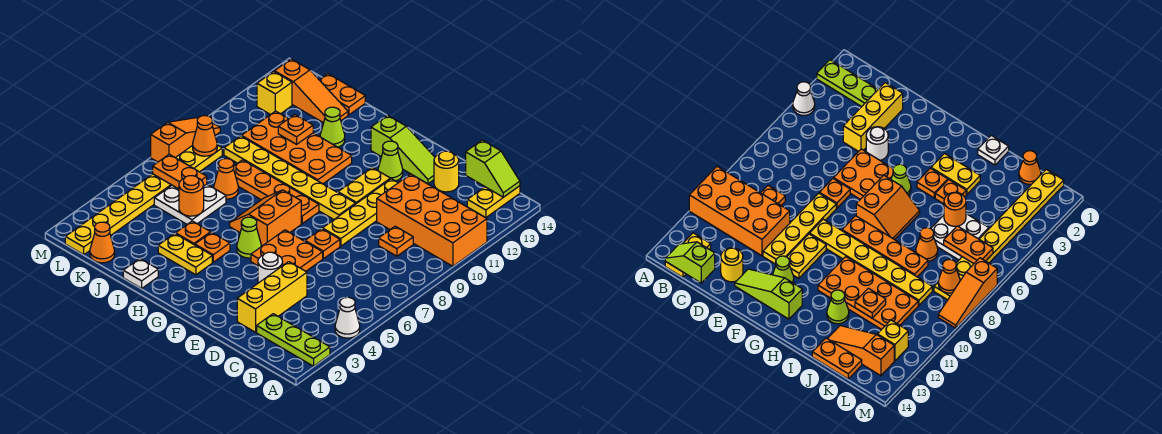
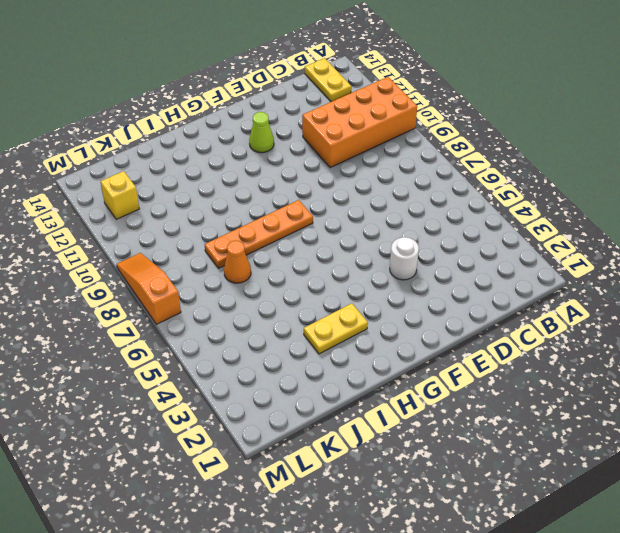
none -> lime 1x3 plate [257,314,330,366]
none -> white 1x1 cone [335,297,360,338]
none -> orange 1x1 plate [379,226,413,256]
none -> yellow 1x3 brick [237,262,307,332]

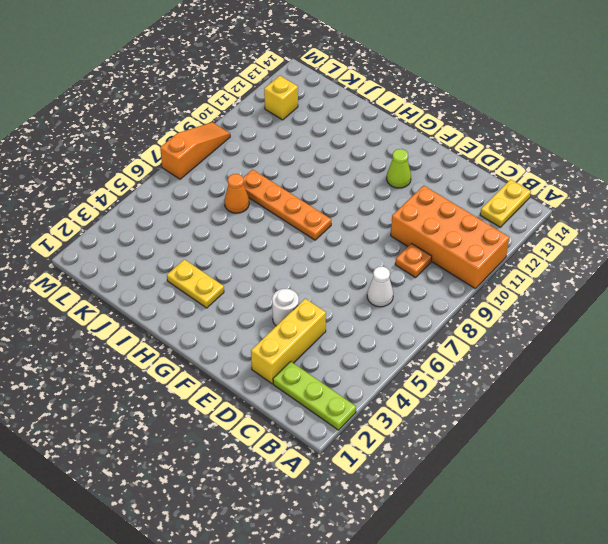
white 1x1 cone [367,266,393,307] -> white 1x1 cone moved to [335,297,360,338]
none -> yellow 1x1 round brick [434,151,459,192]
none -> orange 2x2 plate [251,230,323,271]
none -> orange 1x1 plate [305,229,340,259]
none -> yellow 1x4 plate [322,179,398,246]

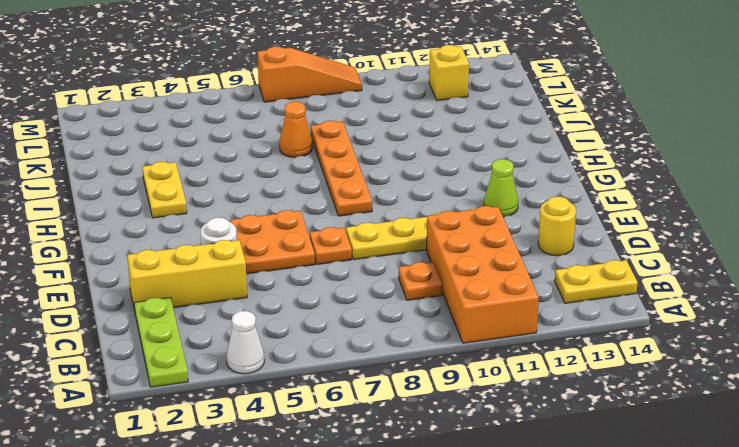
none -> lime 1x3 slope [371,115,435,184]
none -> yellow 1x6 plate [224,136,356,219]
none -> yellow 1x2 plate [338,167,390,204]
none -> lime 1x1 cone [237,217,261,258]

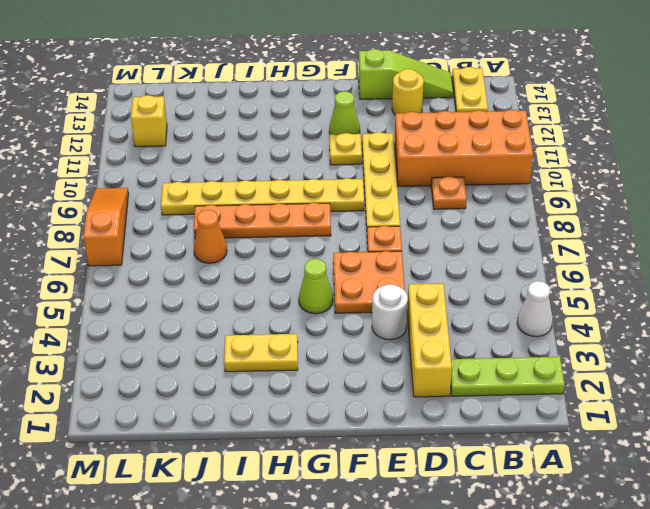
lime 1x3 slope [359,49,453,99] -> lime 1x3 slope moved to [371,115,435,184]
yellow 1x1 plate [330,133,362,165] -> yellow 1x2 plate [338,167,390,204]
none -> orange 2x2 slope [230,190,301,246]
none -> orange 1x1 plate [195,232,230,262]
none -> orange 2x4 plate [242,111,352,184]
none -> white 1x1 plate [123,259,158,288]

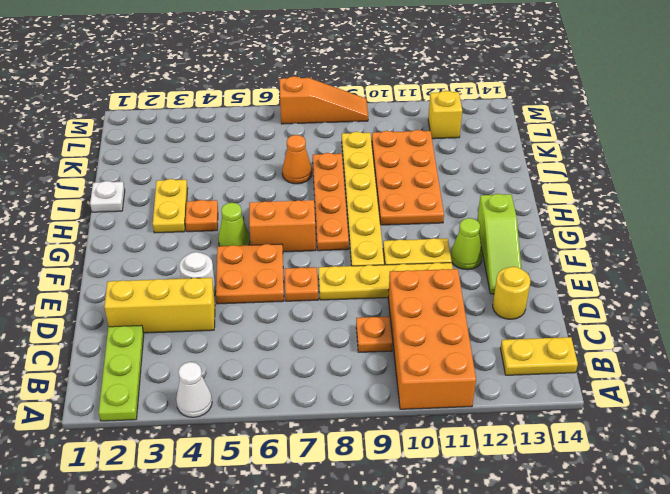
none -> orange 1x1 plate [175,221,211,245]
none -> lime 1x1 cone [320,107,345,147]
none -> white 2x2 plate [154,184,226,224]
none -> orange 1x3 slope [275,59,348,123]

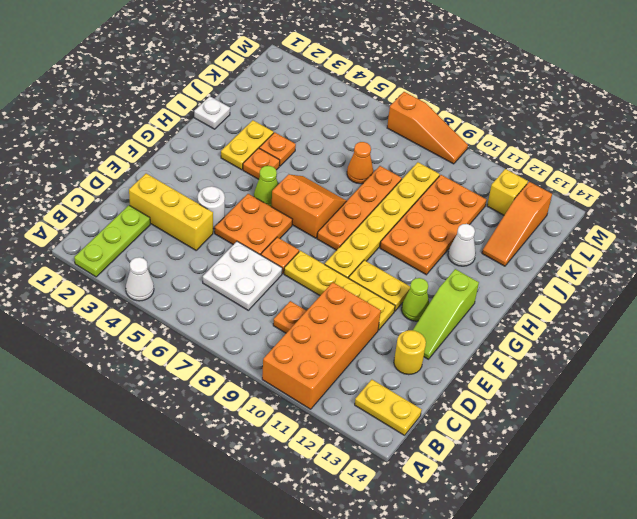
white 2x2 plate [203,241,282,310] -> white 2x2 plate moved to [154,184,226,224]
white 1x1 cone [448,224,476,266] -> lime 1x1 cone [320,107,345,147]
none -> orange 1x2 plate [320,74,365,115]
none -> orange 1x1 cone [90,222,115,263]
none -> yellow 1x8 plate [65,145,222,255]
none -> lime 1x2 slope [466,140,520,197]

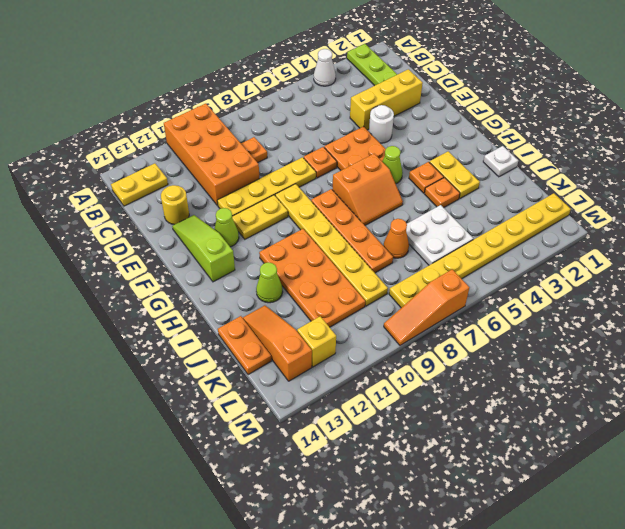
none -> orange 1x1 cone [90,222,115,263]
none -> lime 1x2 slope [466,140,520,197]
none -> orange 1x1 round brick [179,176,204,216]
none -> orange 1x1 plate [278,115,313,144]

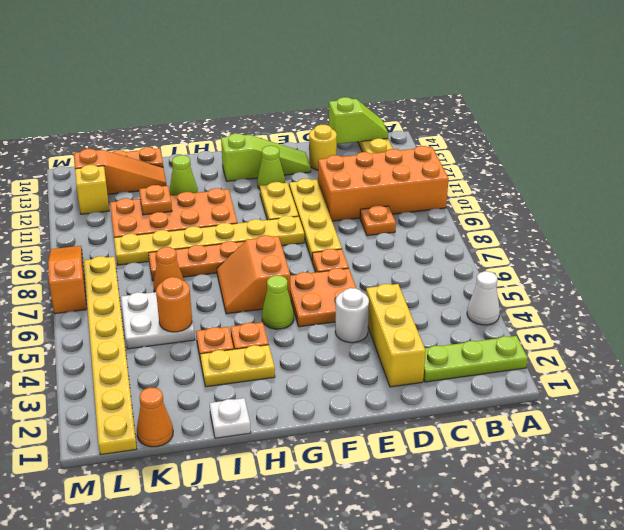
none -> orange 1x2 plate [153,154,207,189]
none -> orange 1x1 cone [193,116,217,156]

